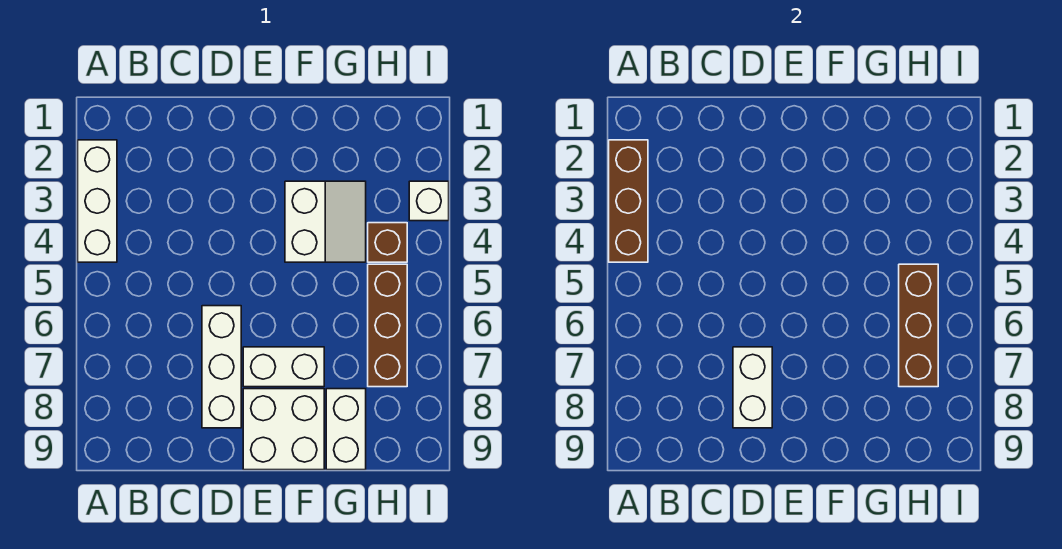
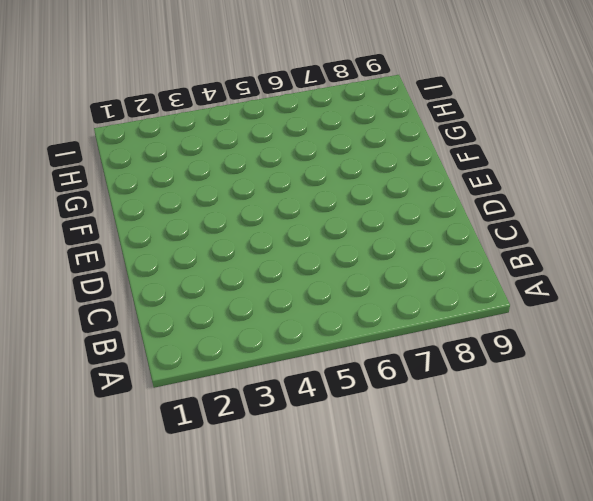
none -> white 1x3 brick [78,140,117,262]
none -> white 1x3 brick [202,306,241,428]
none -> white 1x2 brick [243,347,324,387]

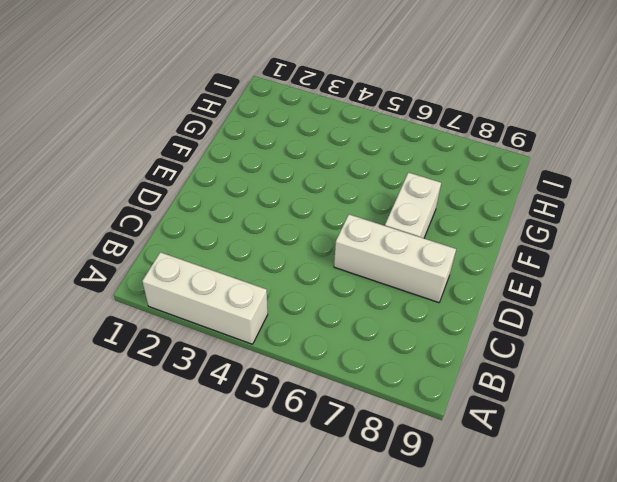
none -> white 2x2 brick [243,389,324,470]
none -> white 2x2 slope [285,181,366,262]
none -> white 1x2 brick [326,389,366,470]

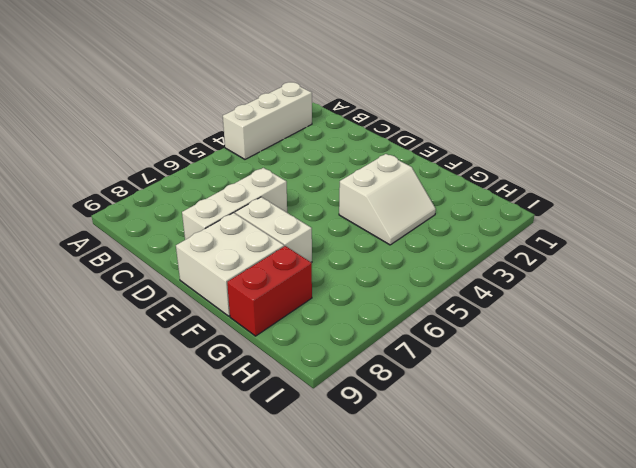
red 1x2 brick [227,246,312,336] -> white 1x2 brick [326,389,366,470]
none -> brown 1x1 brick [368,223,407,262]
none -> brown 1x3 brick [368,264,407,387]
none -> white 1x1 brick [409,181,449,221]

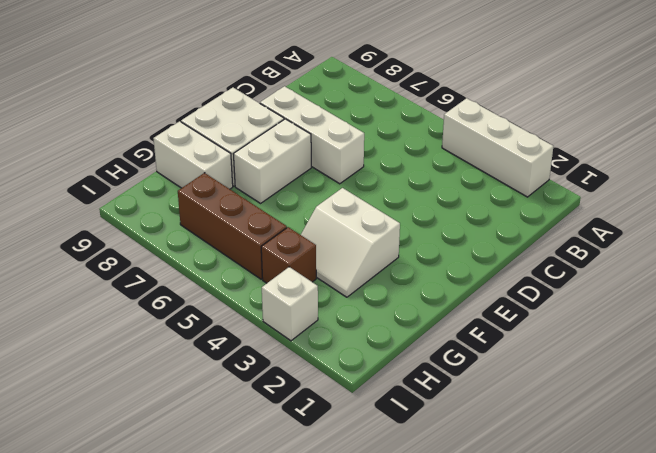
none -> brown 1x3 brick [609,140,648,262]
none -> white 1x2 brick [733,347,772,428]
none -> brown 1x3 brick [899,264,938,387]

